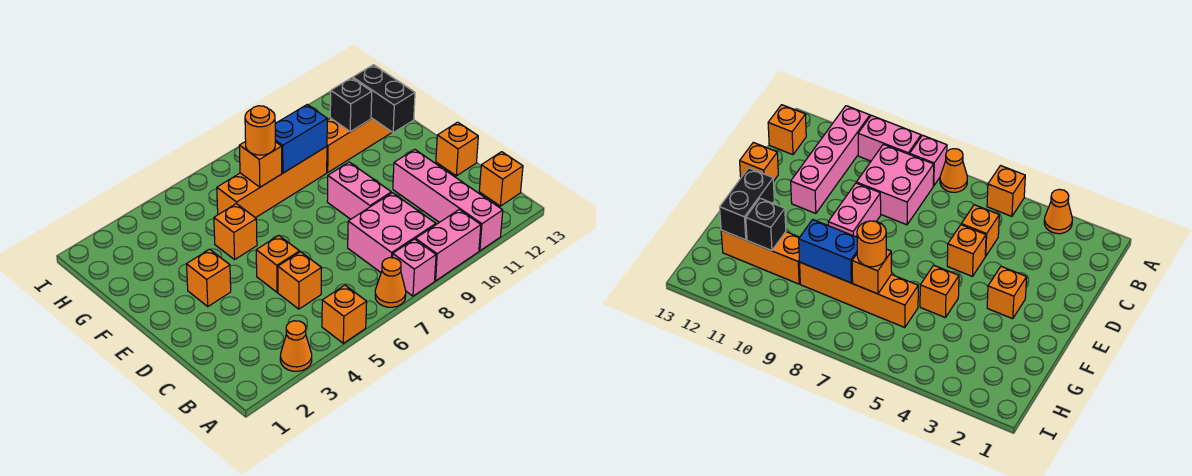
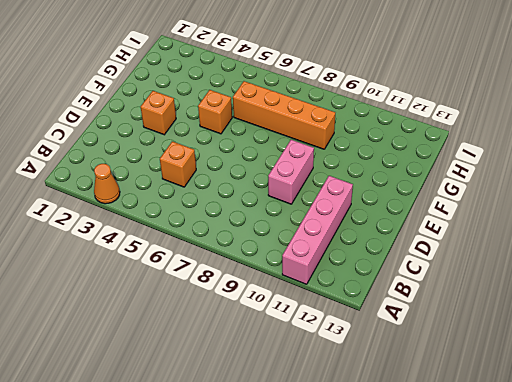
none -> orange 1x1 brick [322,285,367,343]
none -> orange 1x1 cone [375,258,406,307]
none -> pink 1x1 brick [393,239,436,296]

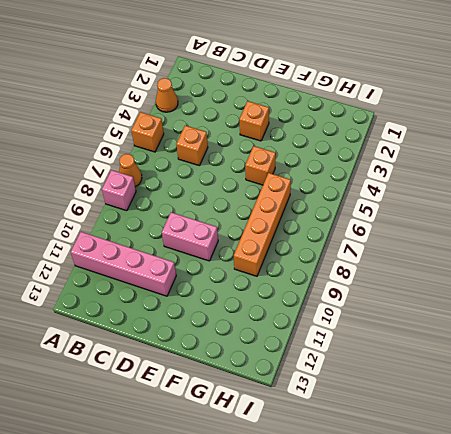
none -> pink 1x2 brick [415,210,481,281]
none -> pink 2x2 brick [348,193,436,272]
none -> orange 1x1 brick [479,152,523,206]

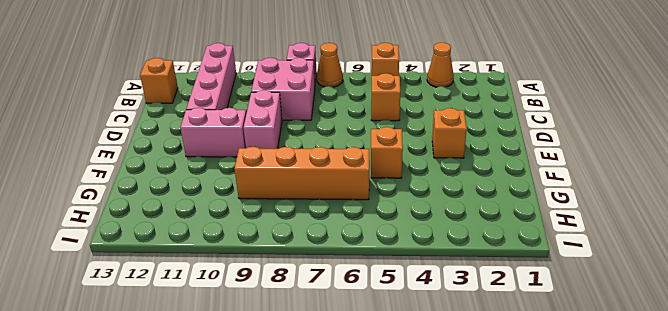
pink 1x2 brick [180,108,246,157] -> pink 1x2 brick moved to [415,210,481,281]
none -> orange 1x1 brick [256,236,299,292]
none -> orange 1x1 brick [436,122,478,176]
none -> orange 1x3 brick [327,118,392,172]

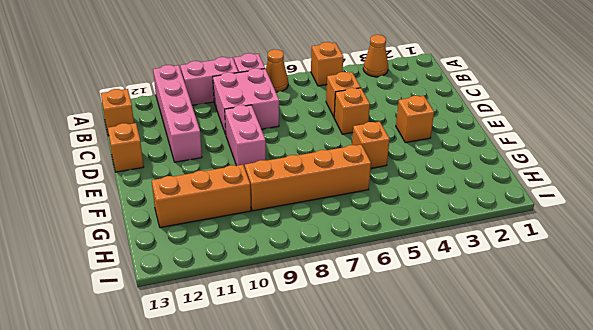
none -> black 1x2 brick [353,65,415,132]
none -> orange 1x1 brick [239,141,282,187]
none -> blue 1x2 brick [275,105,327,173]

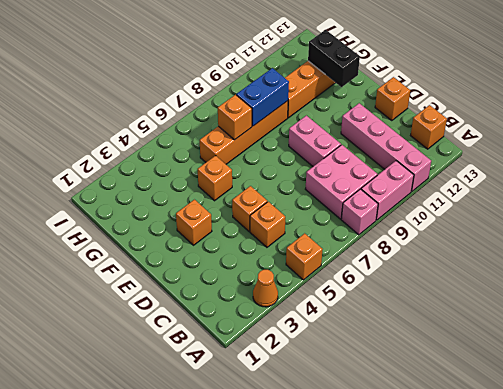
none -> orange 1x1 cone [375,258,406,307]
none -> black 1x1 brick [330,78,372,132]
none -> orange 1x1 round brick [245,106,275,155]

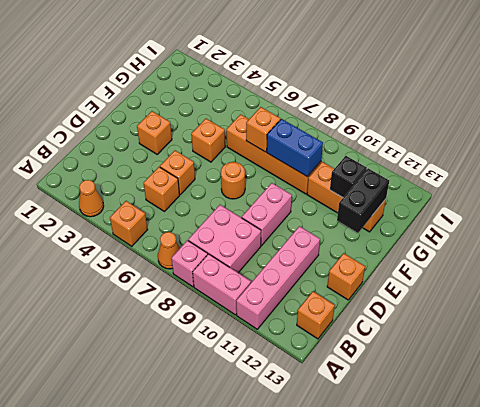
orange 1x1 round brick [221,162,245,199] -> orange 1x1 round brick moved to [245,106,275,155]

